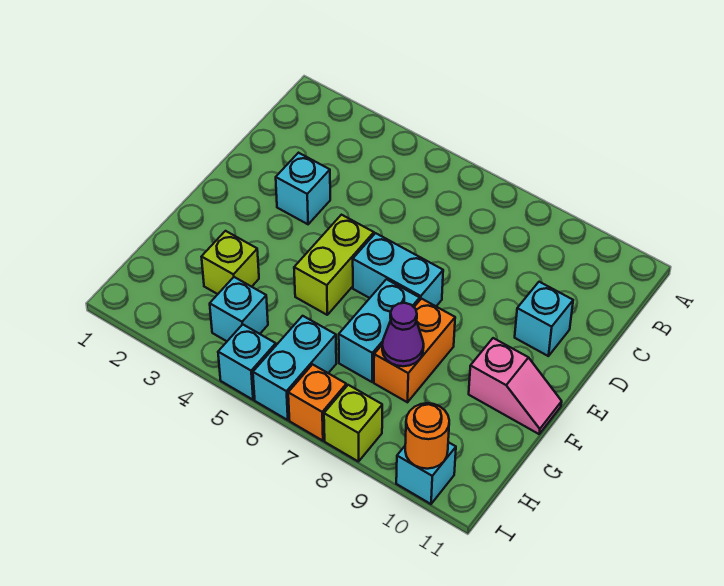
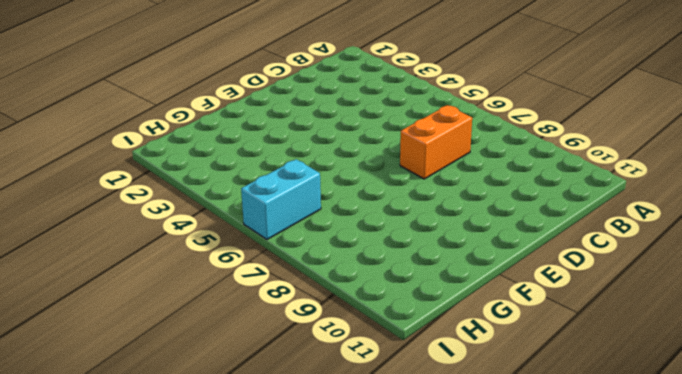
orange 1x2 brick [400,105,472,179] -> orange 1x2 brick moved to [374,299,455,402]
none -> cyan 1x1 brick [276,153,330,224]
none -> cyan 1x1 brick [515,282,573,356]
none -> lime 1x2 brick [294,215,374,315]

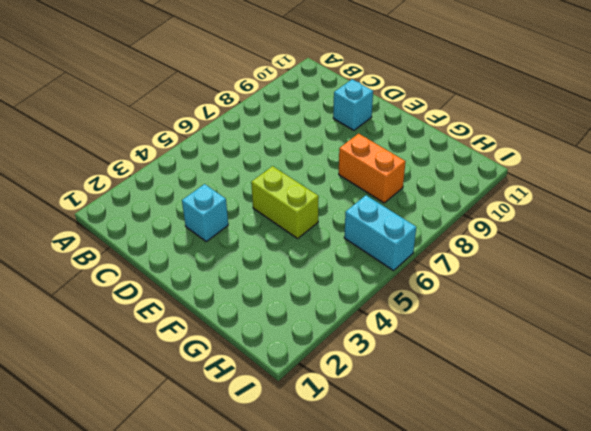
none -> cyan 1x2 brick [353,233,443,306]
none -> cyan 1x2 brick [339,279,420,382]
none -> pink 1x2 slope [469,338,562,434]

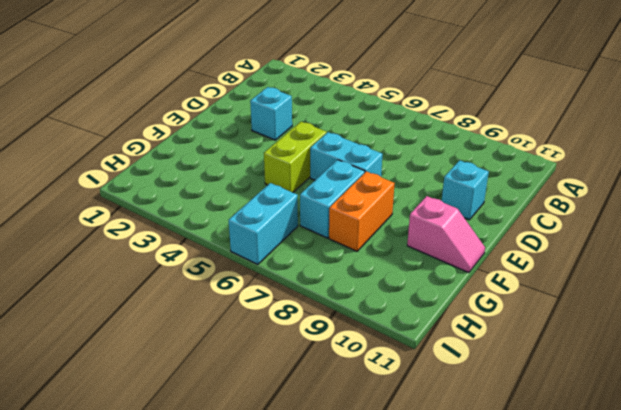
none -> lime 1x1 brick [202,231,259,294]
none -> cyan 1x1 brick [210,277,268,341]
none -> cyan 1x1 brick [218,324,276,400]

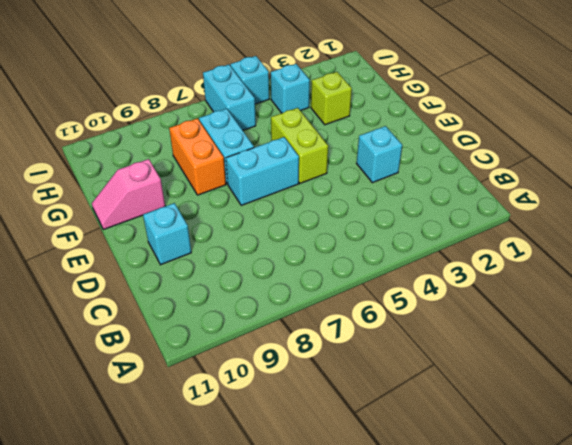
none -> orange 1x1 brick [288,364,346,441]
none -> lime 1x1 brick [324,385,382,462]
none -> cyan 1x1 brick [396,442,456,504]

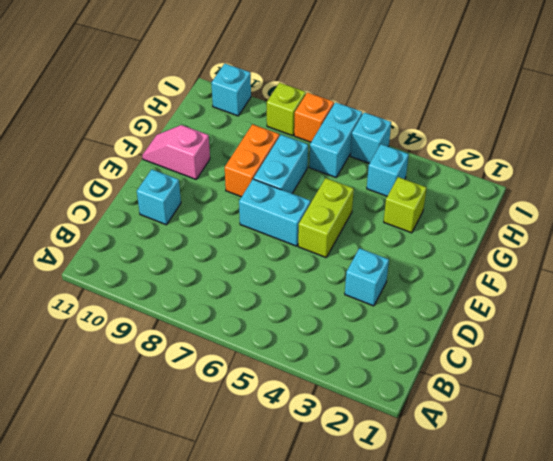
none -> purple 1x1 cone [382,303,424,366]
none -> orange 1x1 round brick [405,403,449,469]

